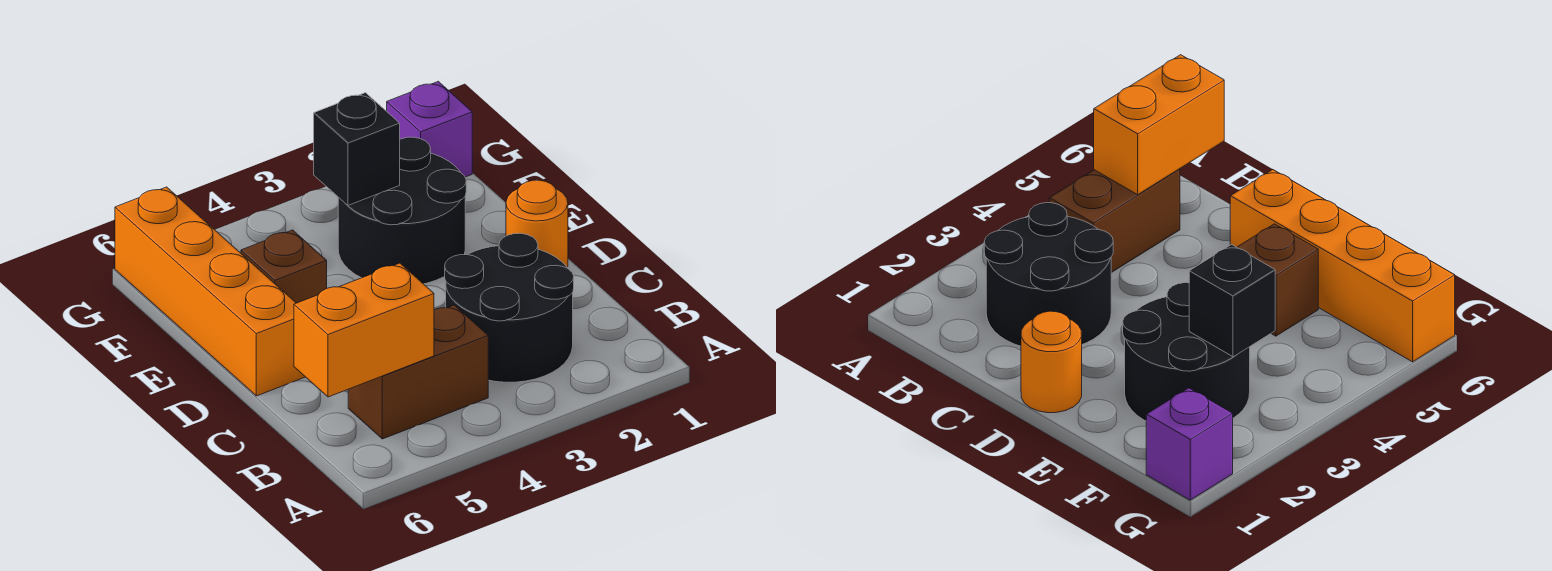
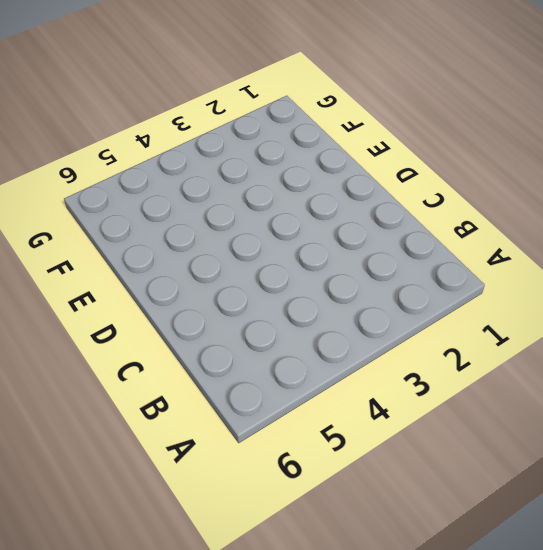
none -> black 2x2 round brick [445,233,574,382]
none -> brown 1x2 brick [348,305,488,439]

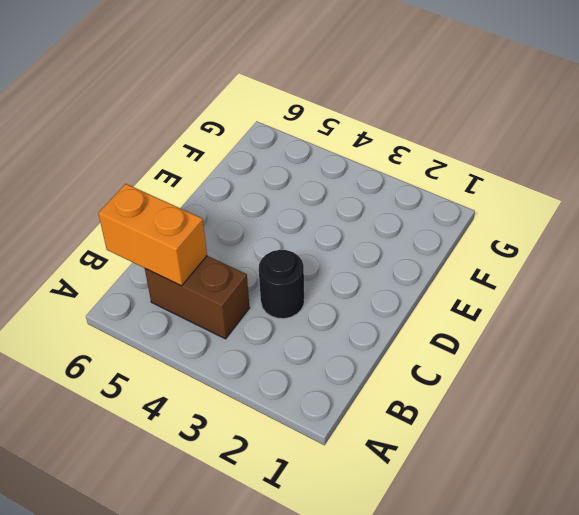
black 1x1 round brick [259,250,304,319] -> black 2x2 round brick [445,233,574,382]
none -> orange 1x1 round brick [506,180,568,267]
none -> orange 1x4 brick [115,187,305,396]

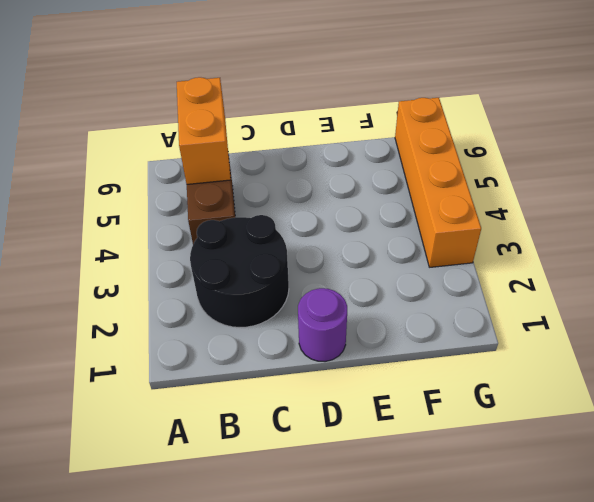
purple 1x1 round brick [298,288,347,362] -> orange 1x1 round brick [506,180,568,267]
orange 1x4 brick [395,98,481,267] -> orange 1x4 brick turned to [115,187,305,396]
none -> black 2x2 round brick [338,137,466,284]
none -> brown 1x1 brick [241,230,327,303]

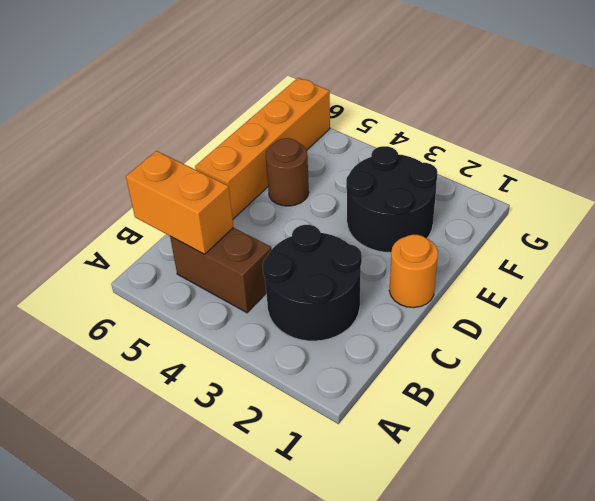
brown 1x1 round brick [266,138,309,206] -> brown 1x1 brick [241,230,327,303]
none -> purple 1x1 brick [387,81,472,177]
none -> black 1x1 brick [314,93,400,205]

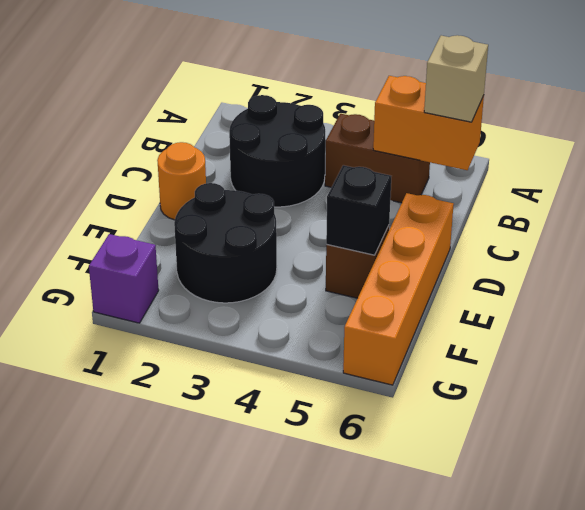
tan 1x1 brick [424,35,488,122] -> none
black 1x1 brick [326,165,391,255] -> black 1x1 brick moved to [314,93,400,205]

